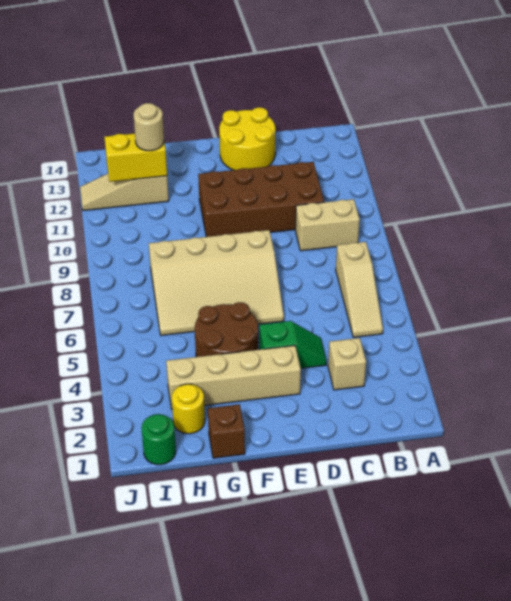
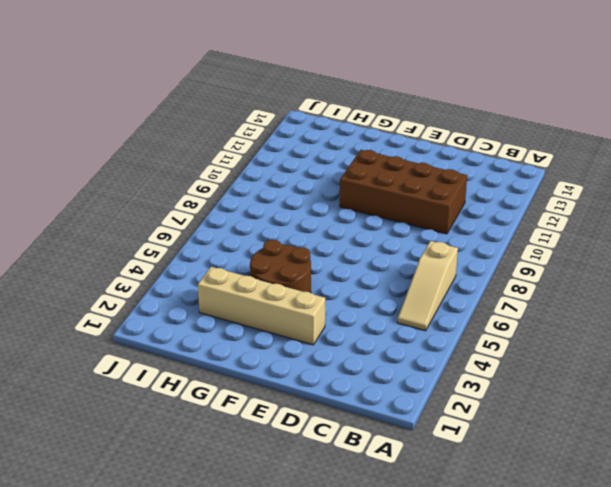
none -> tan 1x2 brick [295,199,360,251]
none -> tan 1x1 brick [328,338,366,390]
none -> green 1x2 slope [259,321,326,368]

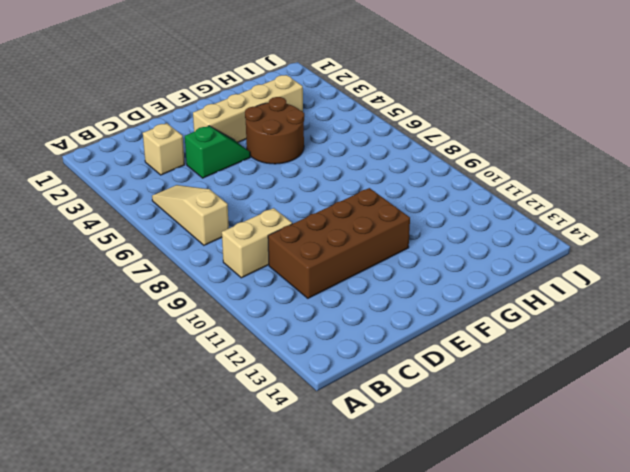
green 1x2 slope [185,126,250,178] -> green 1x2 slope turned to [259,321,326,368]
none -> yellow 2x2 round brick [219,107,276,170]
none -> tan 3x4 slope [149,230,284,335]
none -> brown 1x1 brick [208,404,245,458]

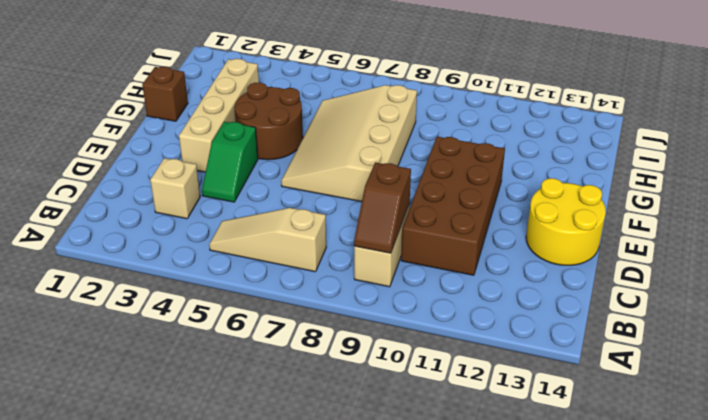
brown 1x2 slope [354,162,411,253] -> none
none -> yellow 1x1 round brick [172,384,205,434]
none -> tan 1x3 slope [80,174,169,211]
none -> green 1x1 round brick [142,414,176,465]

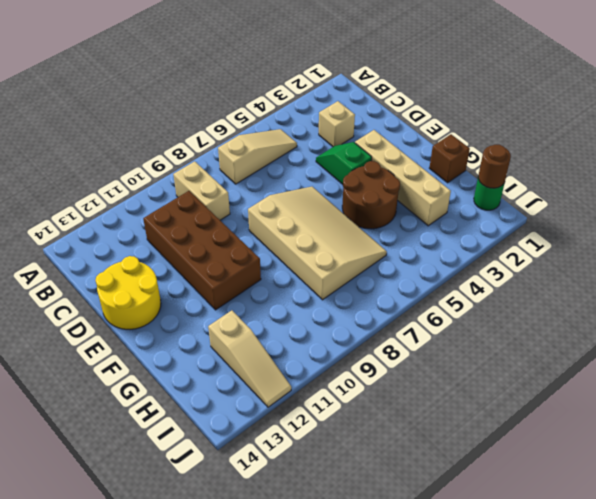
brown 1x1 round brick [478,145,511,188] -> none
none -> yellow 1x1 round brick [172,384,205,434]
none -> yellow 1x2 brick [104,133,167,182]
none -> tan 1x1 round brick [134,103,164,151]

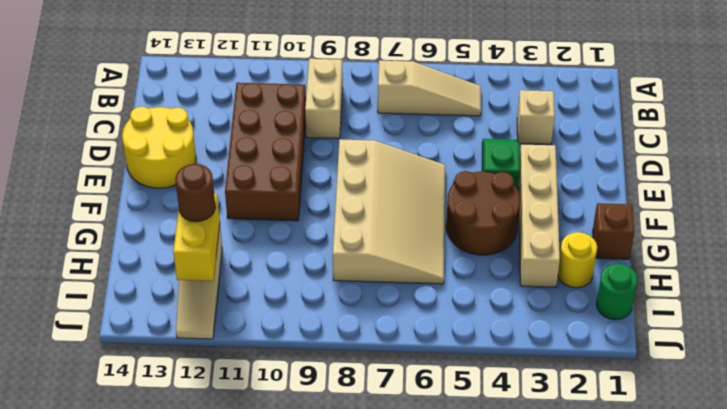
brown 1x1 round brick [175,164,216,222] -> tan 1x1 round brick [134,103,164,151]

